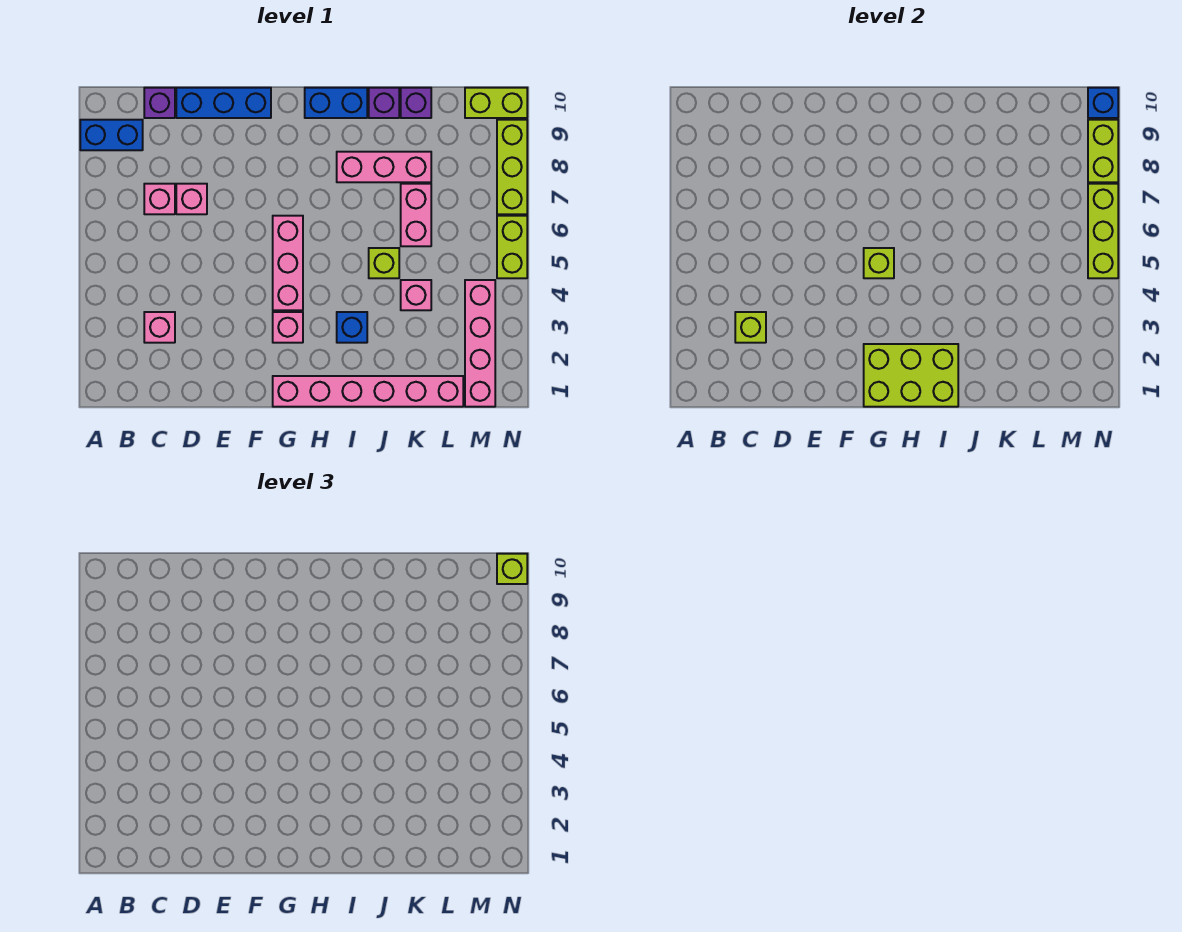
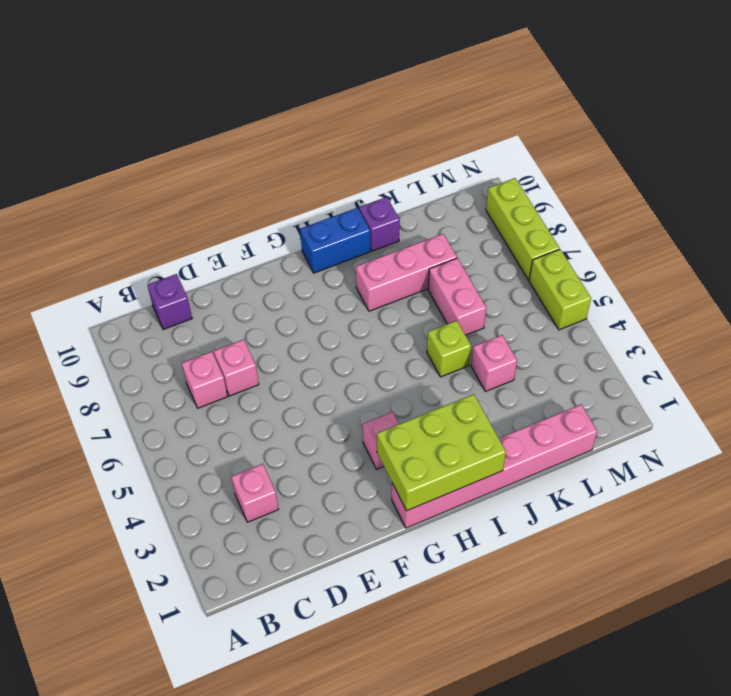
none -> blue 1x2 brick [80,120,143,150]
none -> blue 1x3 brick [176,88,271,118]
none -> pink 1x3 brick [273,216,303,310]

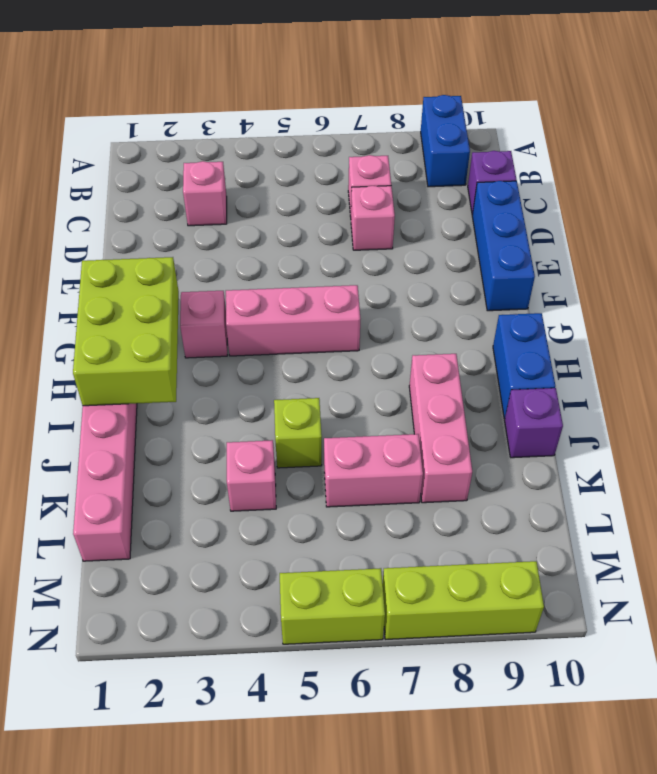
none -> blue 1x1 brick [337,312,367,343]
none -> purple 1x1 brick [401,88,431,118]
none -> pink 1x4 brick [465,280,495,407]

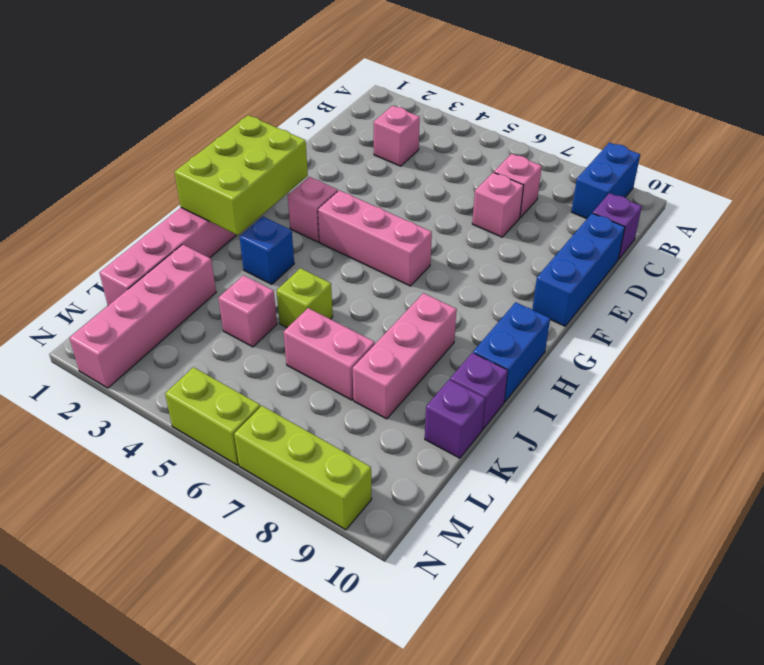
pink 1x4 brick [70,244,216,388] -> pink 1x4 brick turned to [465,280,495,407]
none -> lime 1x2 brick [465,88,527,118]
none -> lime 1x1 brick [735,312,766,343]
none -> lime 1x1 brick [864,248,894,278]

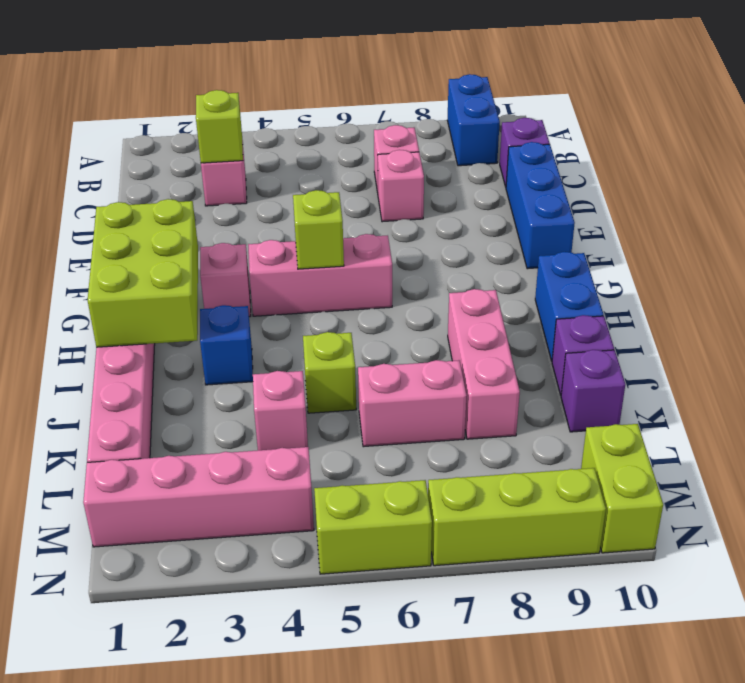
none -> lime 1x3 brick [1088,184,1118,278]
none -> lime 1x2 brick [1088,120,1118,182]
none -> blue 1x1 brick [1088,88,1118,118]

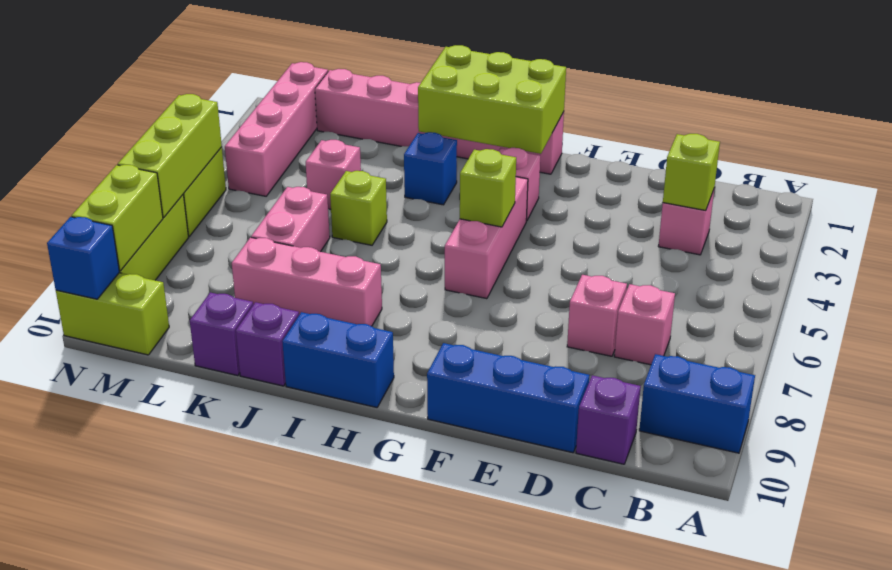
none -> lime 1x1 brick [497,554,527,584]

